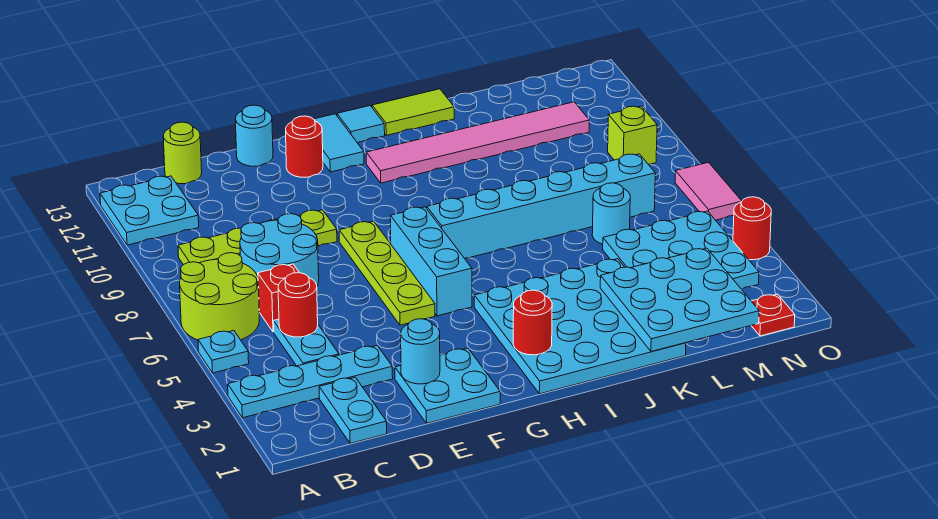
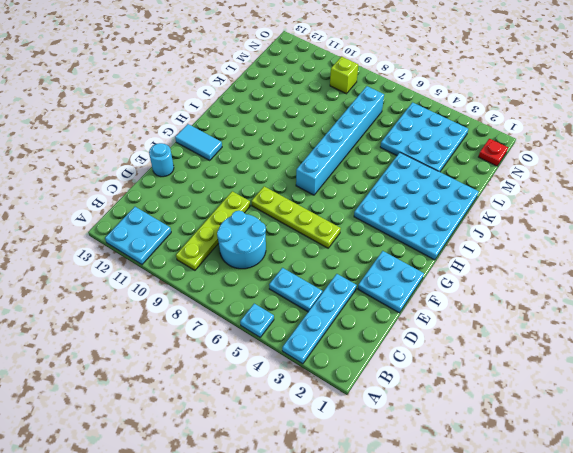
none -> lime 2x2 round brick [180,253,259,340]
none -> cyan 1x2 plate [319,377,387,443]
none -> red 1x1 brick [258,264,299,332]
none -> lime 1x1 round brick [163,122,202,184]

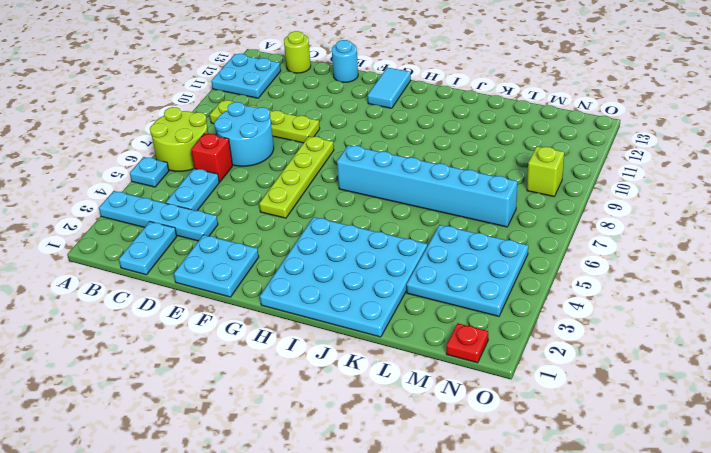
none -> red 1x1 round brick [286,116,323,177]
none -> cyan 1x3 brick [390,207,472,316]
none -> pink 1x6 tile [366,102,589,183]
none -> cyan 1x1 tile [337,106,385,143]

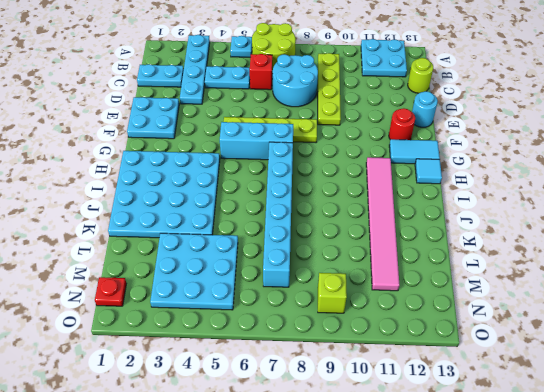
none -> lime 1x2 tile [372,89,454,135]
none -> cyan 1x1 round brick [592,183,630,244]
none -> red 1x1 round brick [733,197,771,260]
none -> pink 1x2 tile [675,162,742,220]

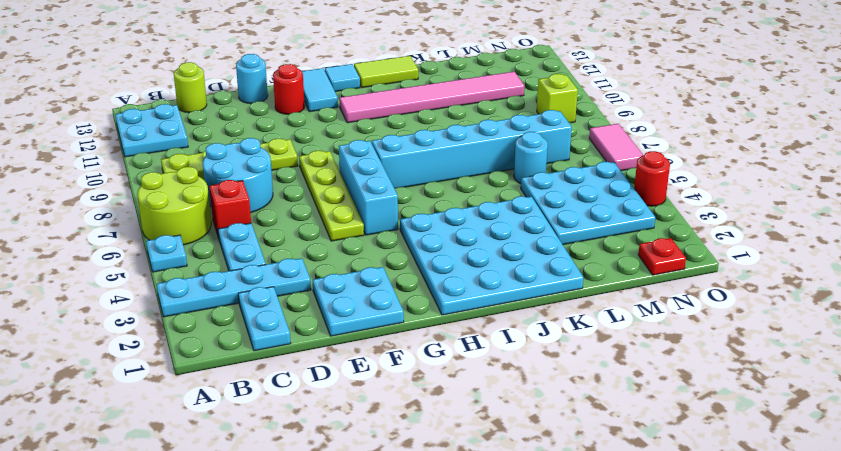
none -> red 1x1 round brick [278,273,318,337]
none -> cyan 1x1 round brick [401,319,440,384]
none -> red 1x1 round brick [513,290,552,355]
none -> cyan 3x3 plate [600,248,759,352]

